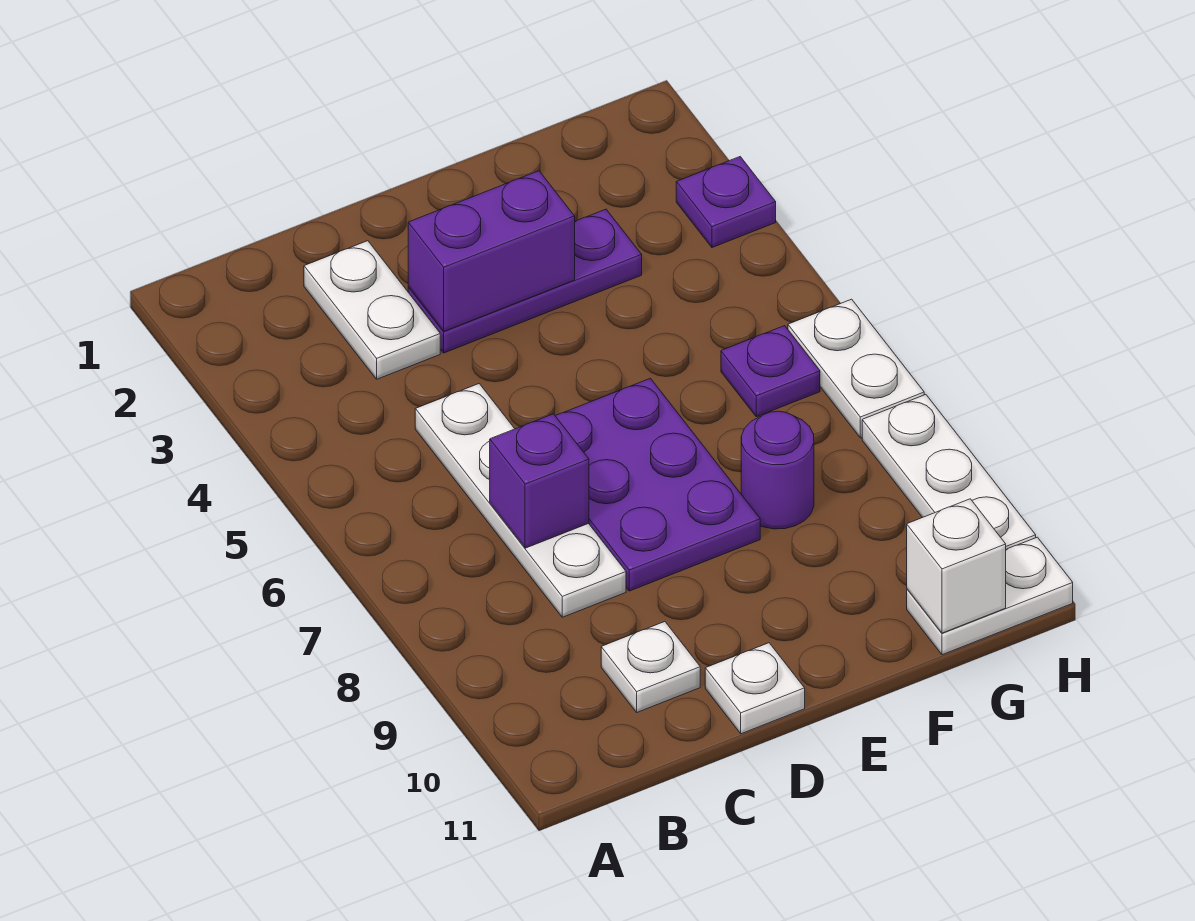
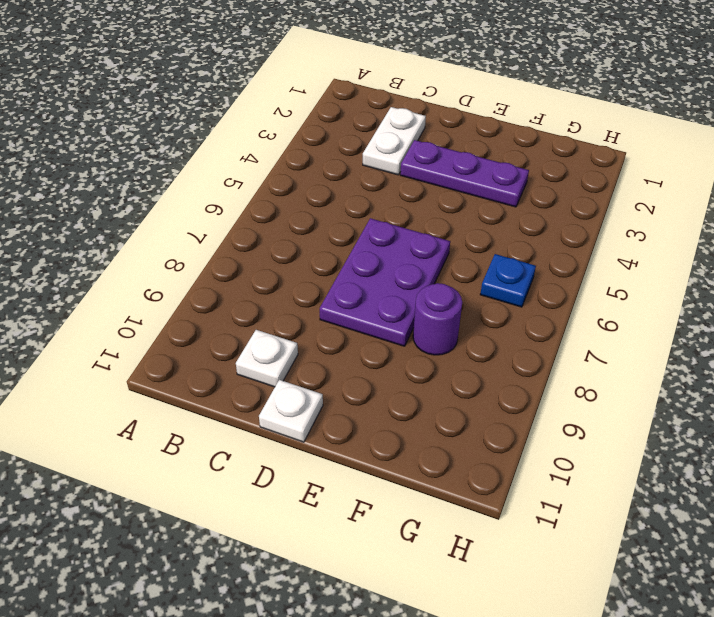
blue 1x1 plate [480,254,536,307] -> purple 1x1 plate [721,326,820,417]
none -> white 1x4 plate [415,384,626,617]
none -> white 1x2 plate [907,537,1073,655]
none -> purple 1x1 plate [676,157,776,247]

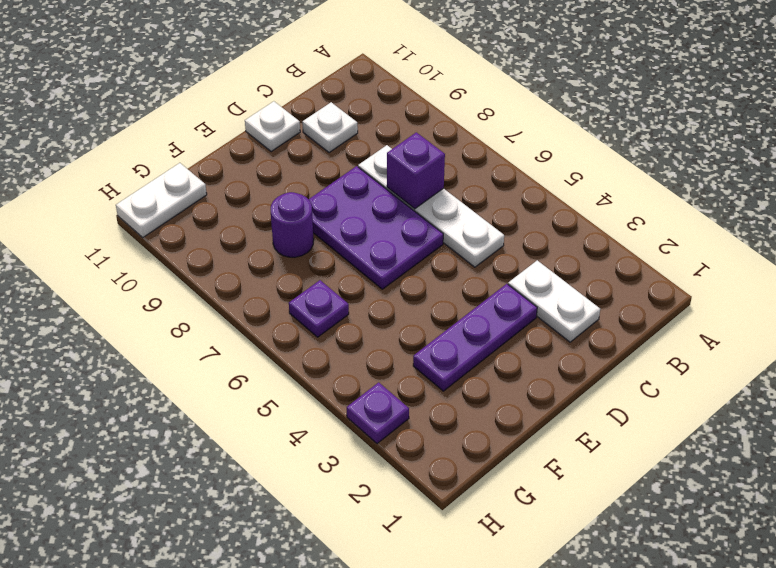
none -> white 1x2 plate [788,299,924,438]
none -> white 1x3 plate [862,395,1036,549]
none -> purple 1x2 brick [408,171,575,331]

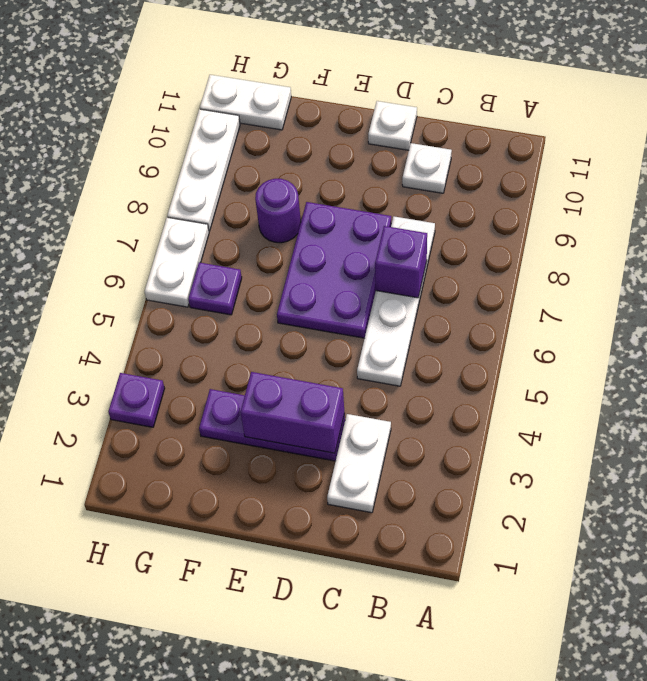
none -> white 1x1 brick [907,499,1006,633]

